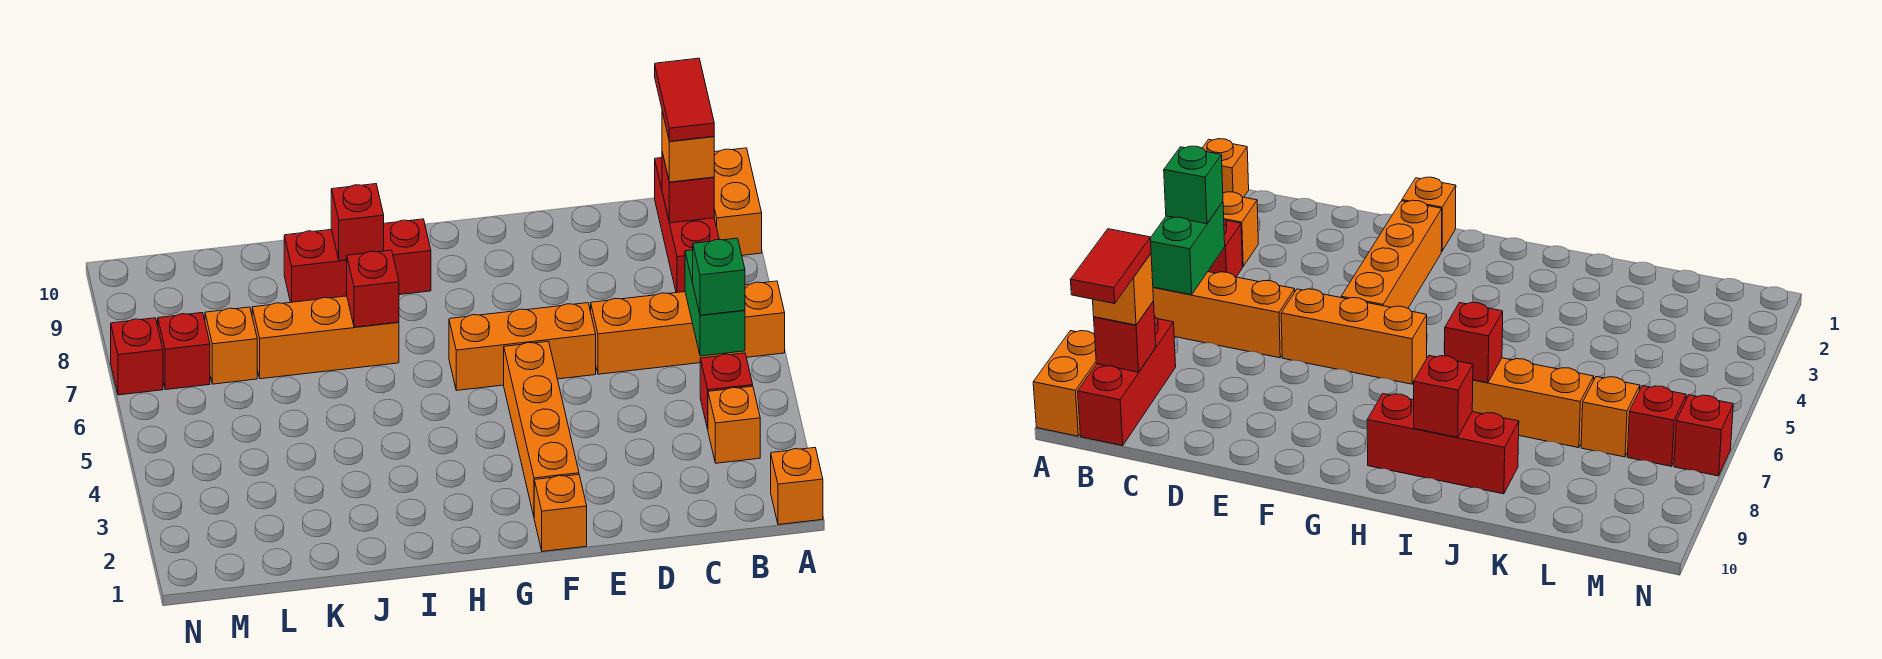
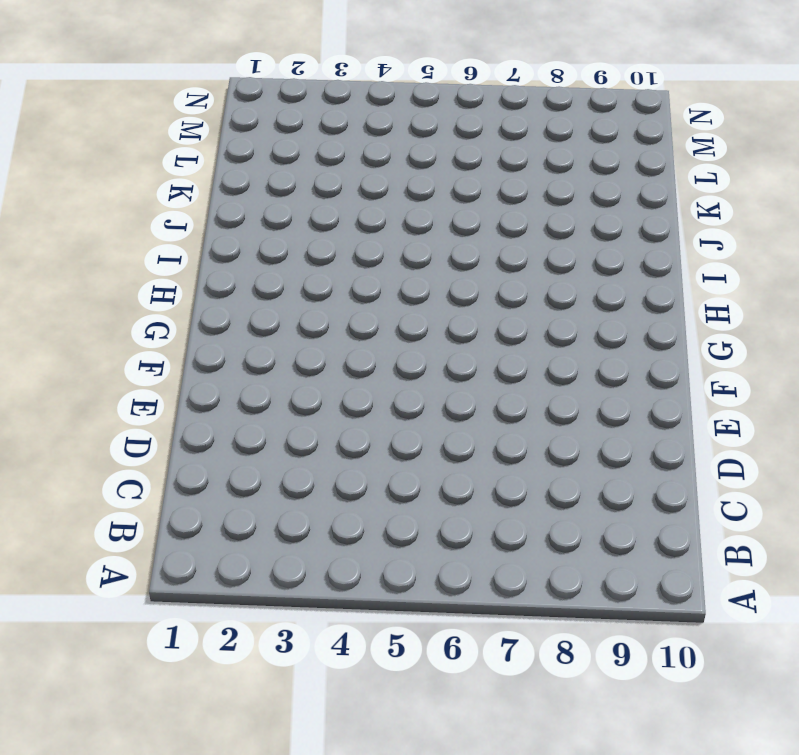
none -> orange 1x1 brick [771,448,823,525]
none -> orange 1x4 brick [591,281,785,374]
none -> orange 1x2 brick [714,148,762,255]

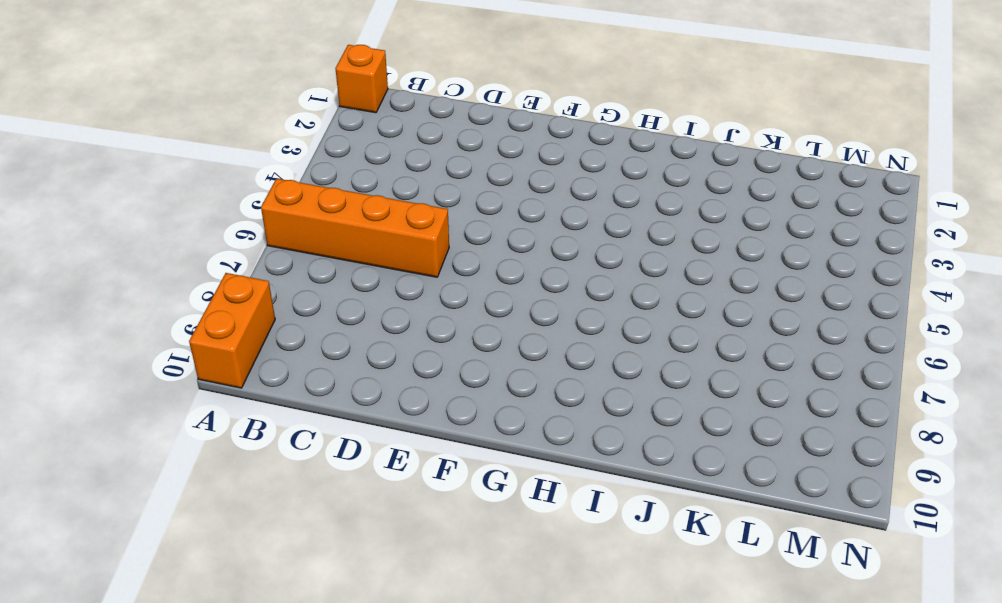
none -> orange 1x1 brick [708,386,760,463]
none -> red 1x1 brick [700,353,753,429]
none -> red 1x3 brick [655,158,719,293]

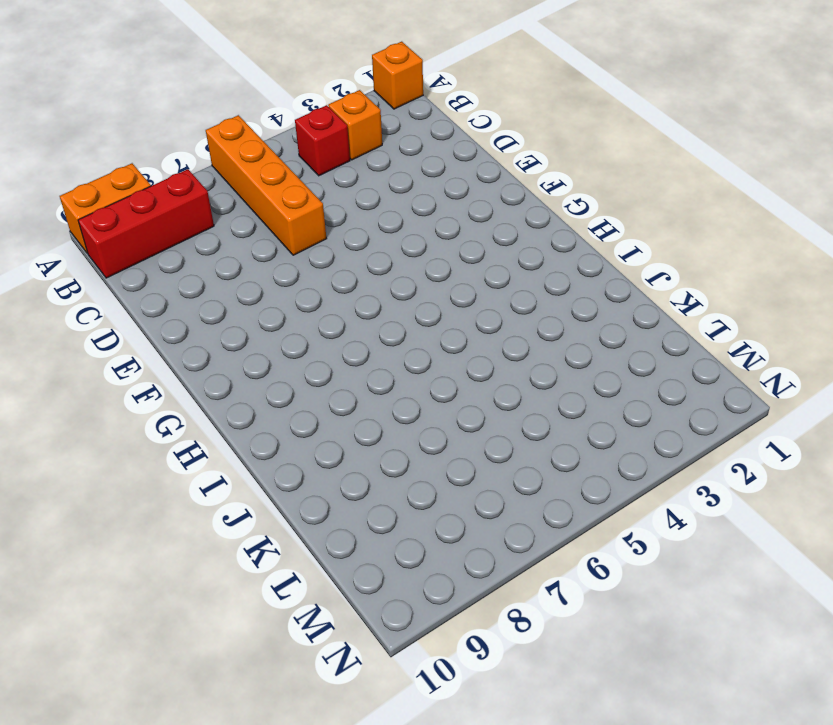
none -> orange 1x3 brick [449,303,596,390]
none -> orange 1x1 brick [534,475,587,551]
none -> orange 1x4 brick [504,341,579,516]

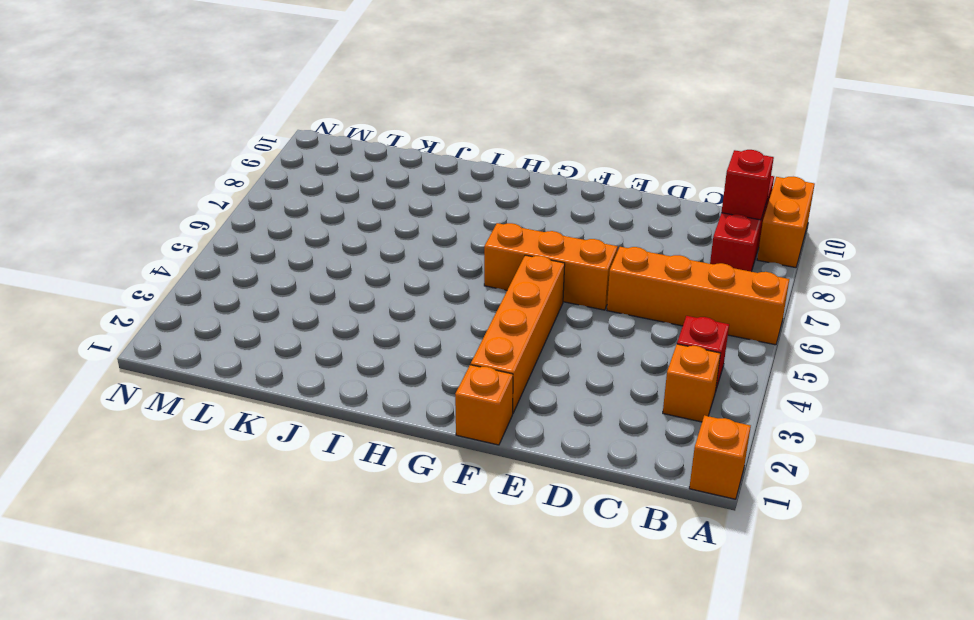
none -> red 1x3 brick [284,219,431,302]
none -> orange 1x3 brick [252,296,399,379]
none -> orange 1x1 brick [205,307,257,384]

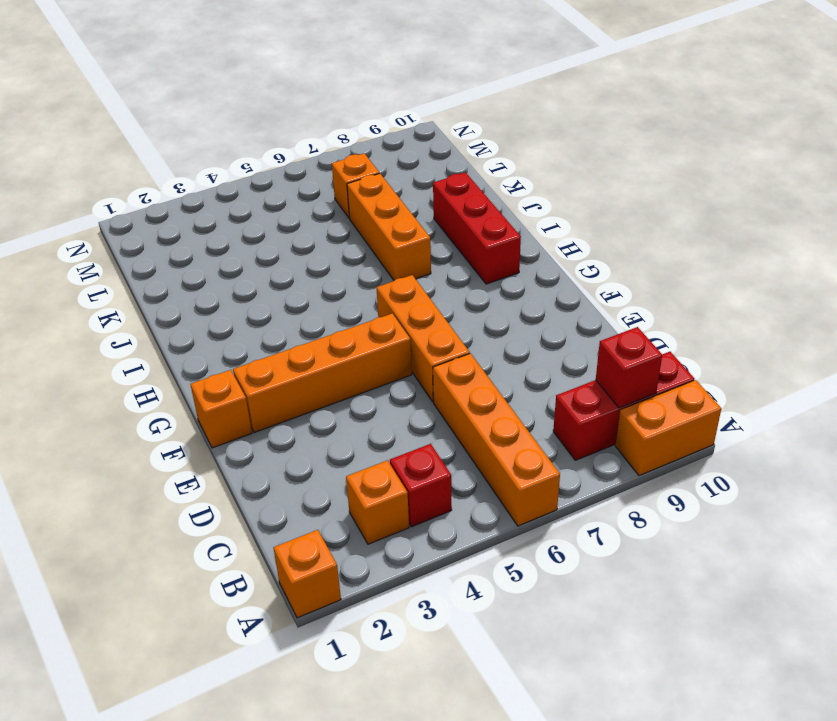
none -> red 1x1 brick [158,313,210,390]
none -> red 1x1 brick [111,318,163,395]
none -> green 1x2 brick [685,250,745,356]

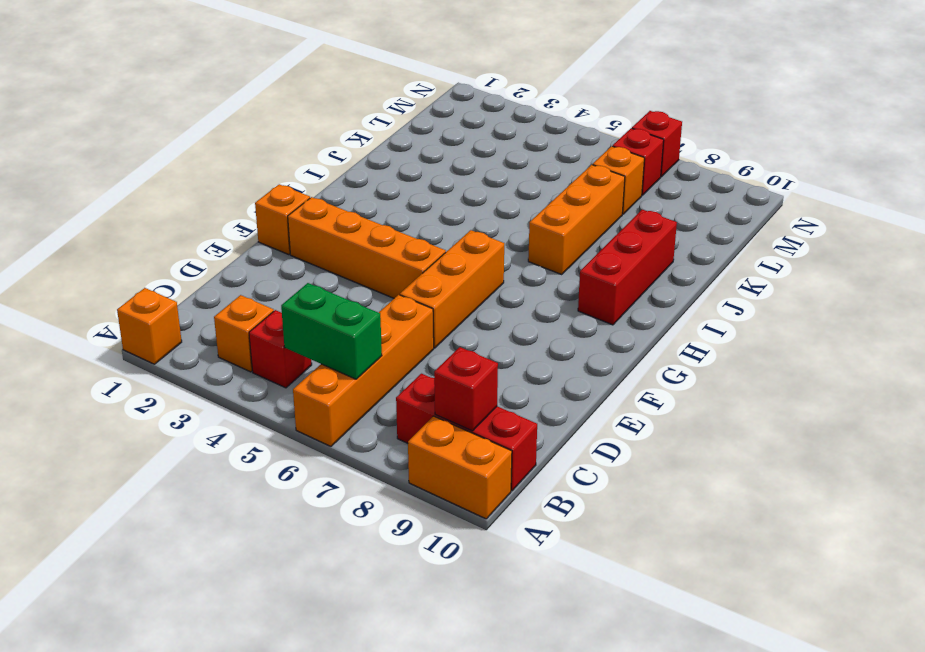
none -> red 1x1 brick [347,250,399,327]
none -> red 1x1 brick [331,184,384,261]
none -> green 1x1 brick [693,238,745,315]

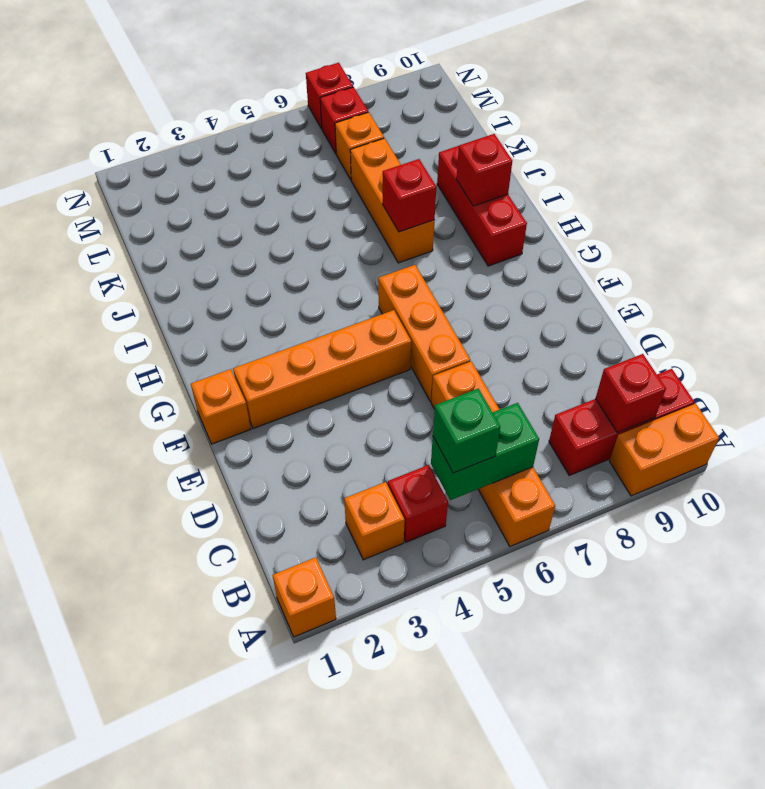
none -> orange 1x1 brick [662,112,714,182]
none -> red 1x2 tile [655,58,714,141]

